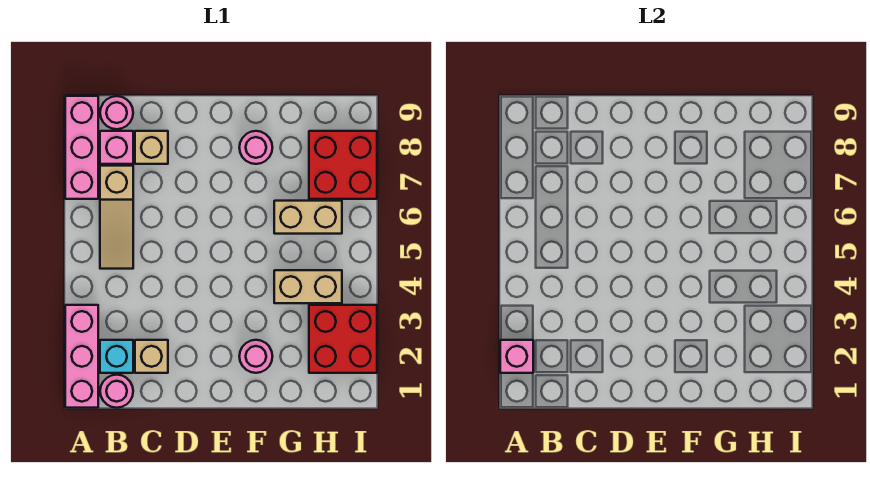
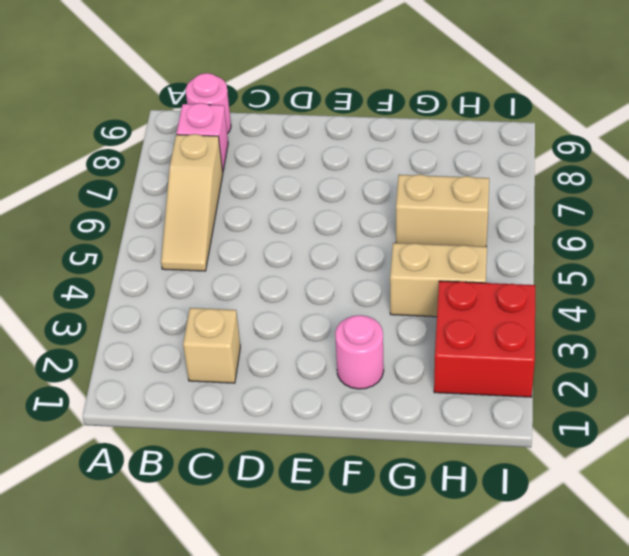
none -> pink 1x3 brick [65,305,98,408]
none -> pink 1x3 brick [65,96,98,199]
none -> pink 1x1 round brick [100,375,133,408]

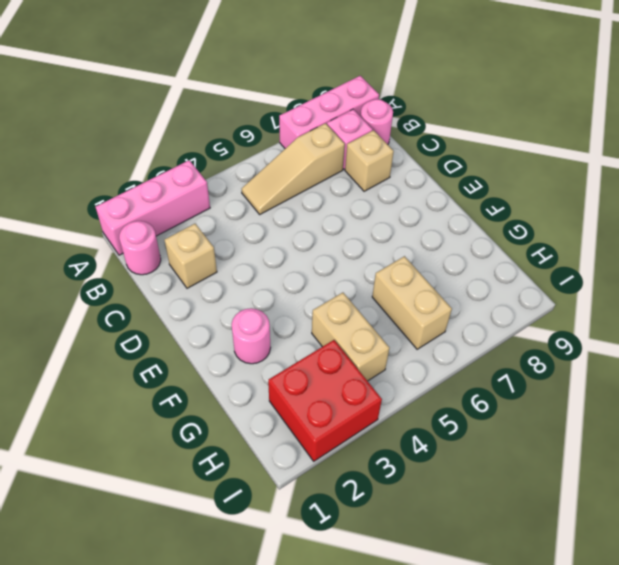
none -> cyan 1x1 brick [100,340,133,373]
none -> pink 1x1 round brick [239,131,272,164]
none -> red 2x2 brick [309,131,377,199]

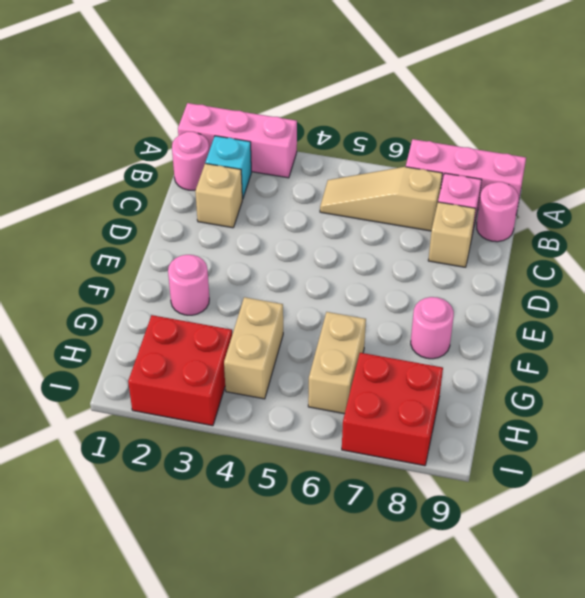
none -> pink 1x1 brick [500,340,533,373]

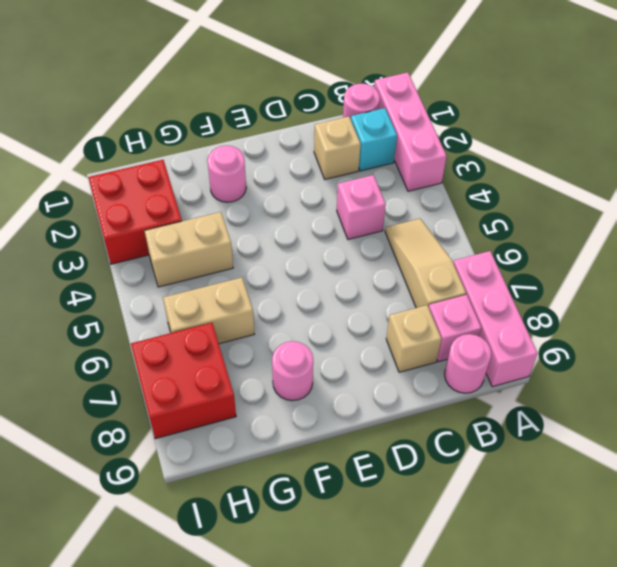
pink 1x1 brick [337,175,386,239] -> pink 1x1 brick moved to [500,340,533,373]

